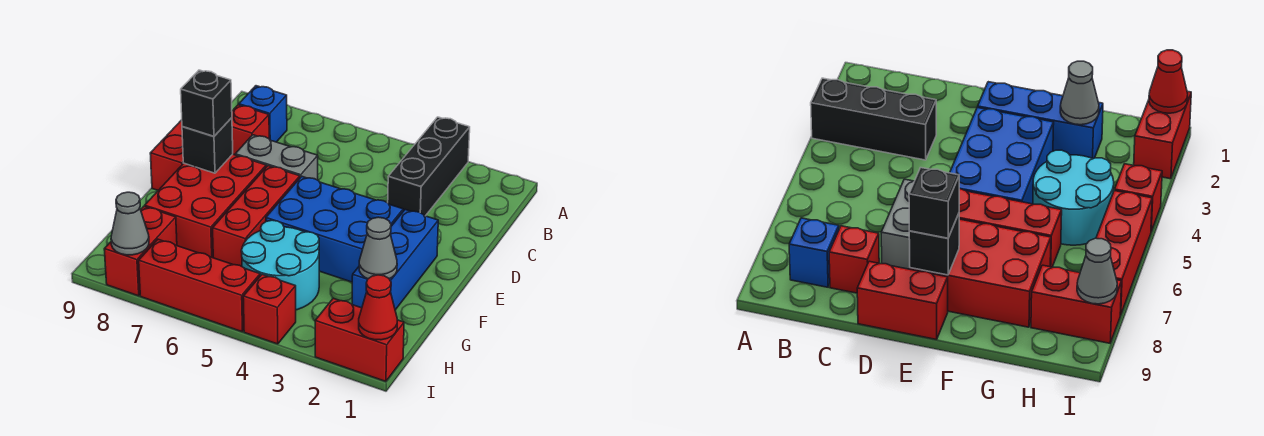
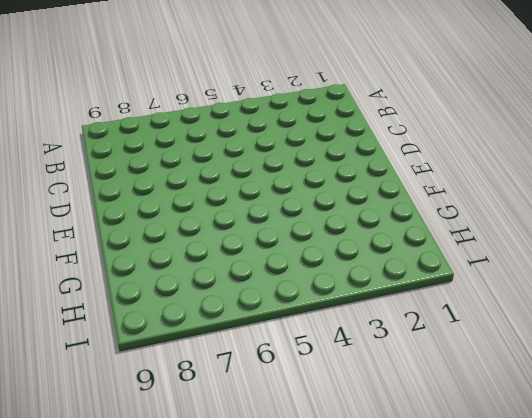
none -> black 1x3 brick [388,117,470,216]
none -> blue 1x1 brick [239,86,287,142]
none -> red 1x1 brick [232,105,269,155]

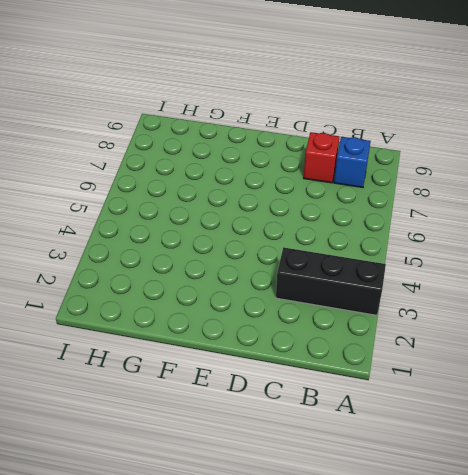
none -> grey 1x2 brick [235,135,318,180]
none -> red 1x2 brick [150,120,183,190]
none -> blue 1x3 brick [352,210,438,310]

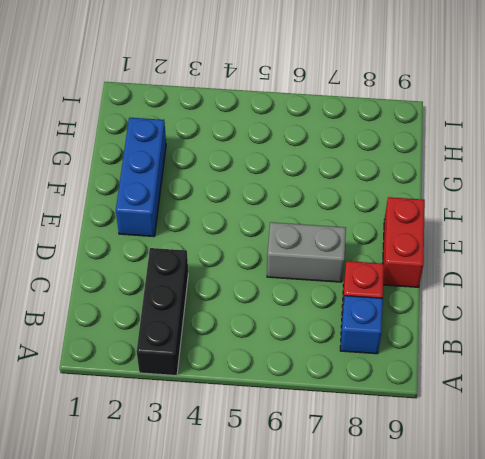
none -> blue 2x3 brick [266,176,403,282]
none -> red 1x3 brick [213,166,300,266]
none -> red 2x3 brick [145,154,266,258]

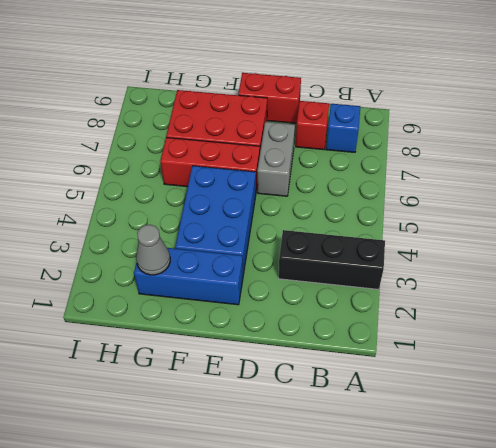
none -> cyan 2x2 round brick [241,220,319,310]
none -> red 1x2 brick [104,206,177,296]
none -> red 1x2 brick [315,298,404,381]

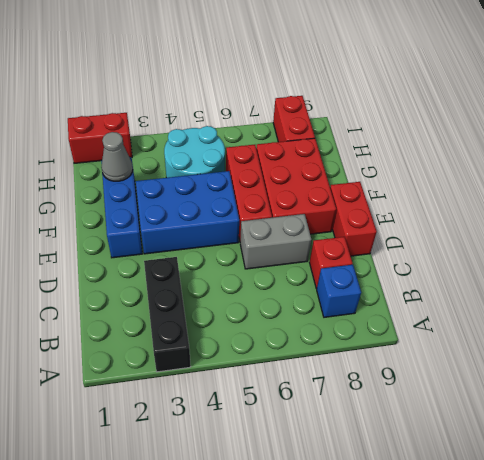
none -> red 1x1 brick [243,274,296,344]
none -> red 1x3 brick [139,239,260,332]
none -> black 1x1 brick [182,118,233,173]

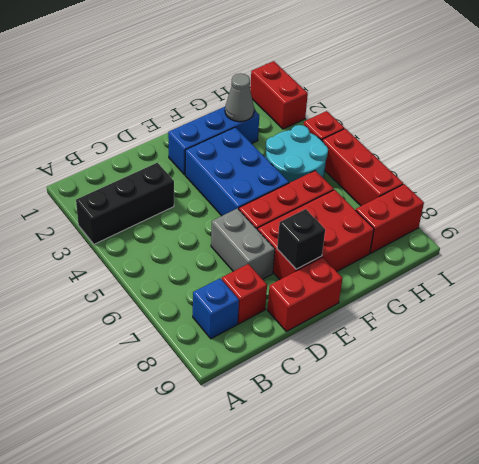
none -> red 1x1 cone [359,275,397,340]
none -> grey 1x1 cone [111,192,149,255]
none -> black 1x1 brick [181,70,232,136]

